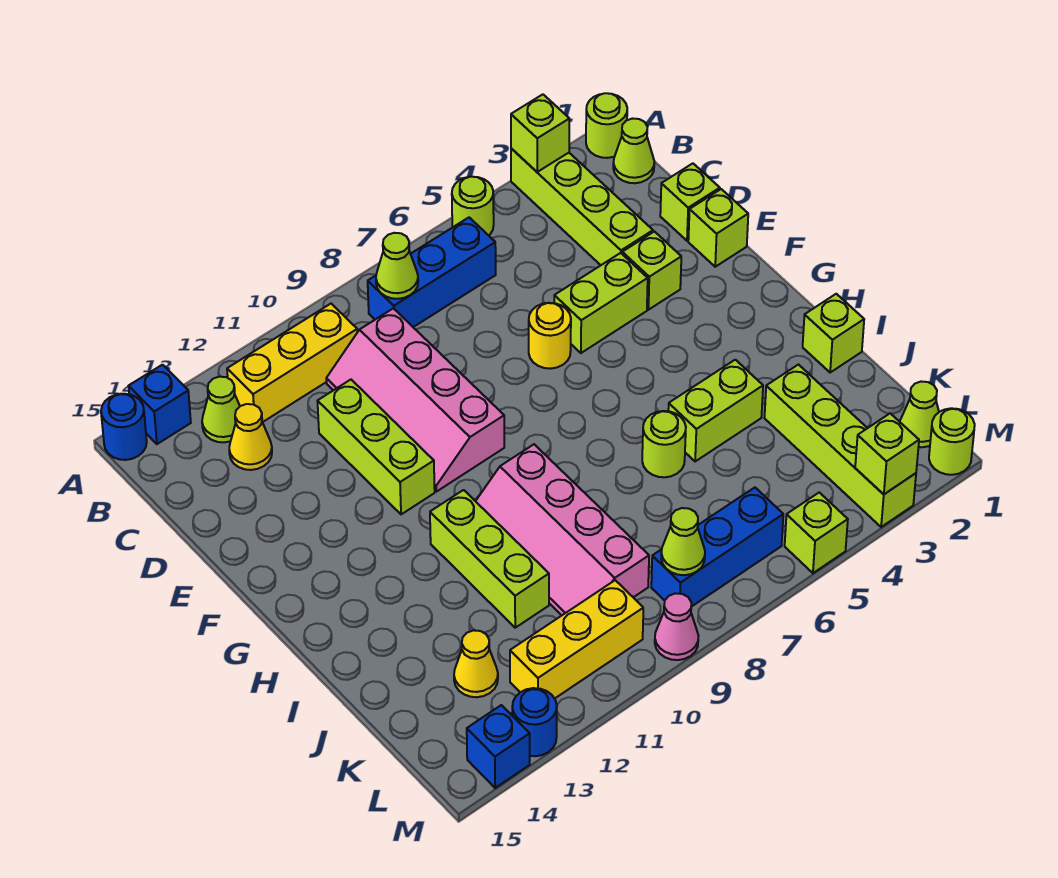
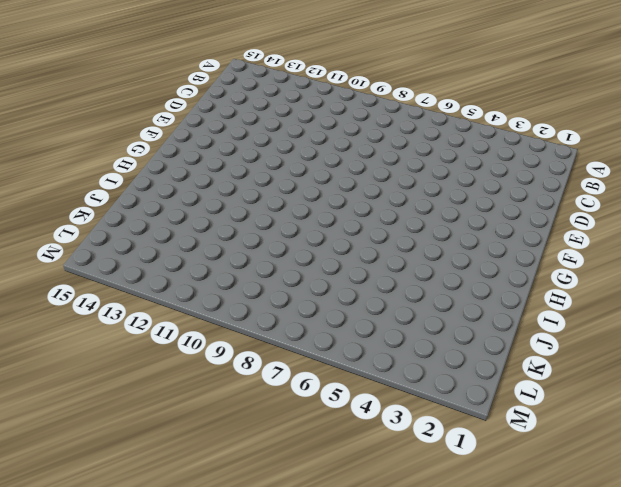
none -> lime 1x1 round brick [586,93,627,158]
none -> lime 1x4 brick [511,148,653,265]
none -> lime 1x1 round brick [452,177,494,235]
none -> blue 1x1 brick [129,365,191,444]

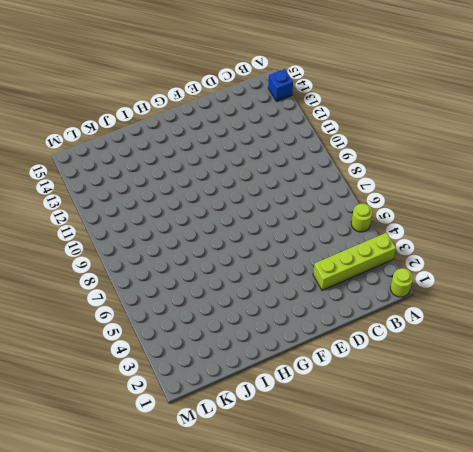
none -> blue 1x1 round brick [101,394,147,460]
none -> lime 1x1 cone [613,119,654,183]
none -> blue 1x3 brick [368,218,496,327]
none -> yellow 1x3 brick [227,304,357,422]

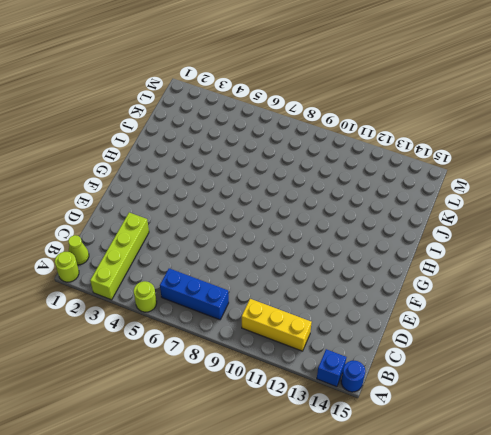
none -> lime 1x1 cone [202,377,240,442]
none -> pink 2x4 slope [326,308,504,492]
none -> yellow 1x1 cone [229,404,272,470]
none -> lime 1x1 brick [660,163,720,241]

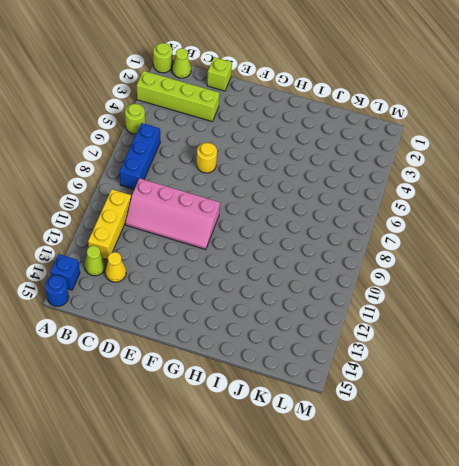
none -> lime 1x3 brick [318,380,435,514]
none -> lime 1x1 brick [688,189,748,267]
none -> lime 1x1 brick [622,232,681,310]
none -> lime 1x2 brick [554,253,648,353]

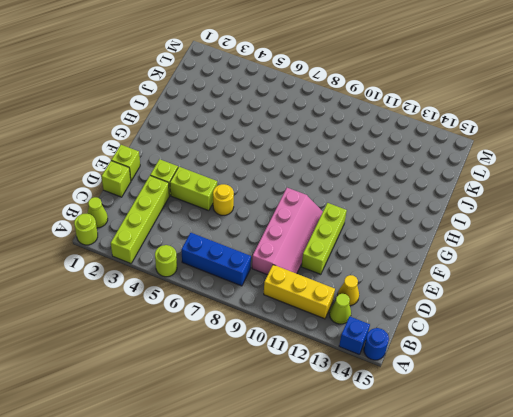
none -> pink 2x4 slope [476,444,649,615]
none -> lime 1x3 brick [430,490,549,628]
none -> lime 1x1 brick [803,294,864,372]
none -> lime 1x2 brick [668,360,763,462]

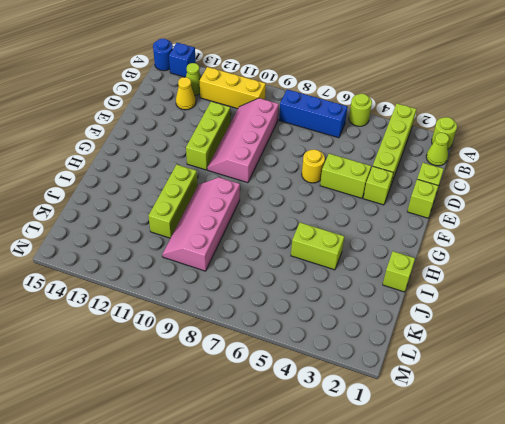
none -> lime 1x1 round brick [642,411,686,477]
none -> lime 1x4 brick [765,365,916,527]
none -> yellow 1x1 cone [454,630,498,697]
none -> lime 1x1 cone [900,382,939,447]

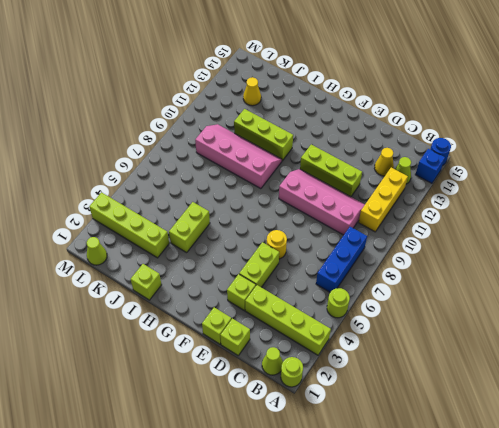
none -> lime 1x1 round brick [642,411,686,477]
none -> blue 1x3 brick [651,488,783,607]
none -> yellow 1x3 brick [510,580,643,699]
none -> lime 1x1 round brick [929,408,975,475]

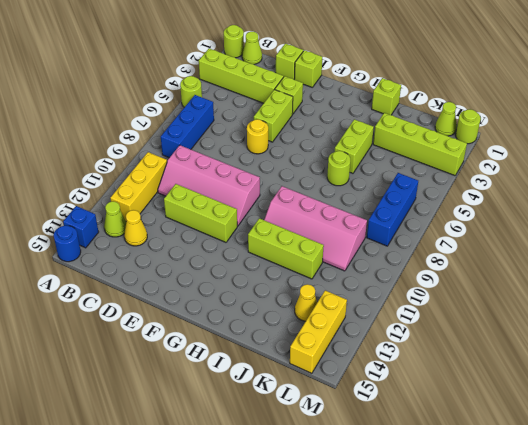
yellow 1x3 brick [290,290,347,373] -> yellow 1x3 brick moved to [510,580,643,699]
none -> lime 1x1 brick [785,492,848,573]
none -> pink 1x1 cone [655,593,698,660]
none -> blue 1x1 round brick [512,688,557,756]
none -> blue 1x1 brick [467,705,530,788]

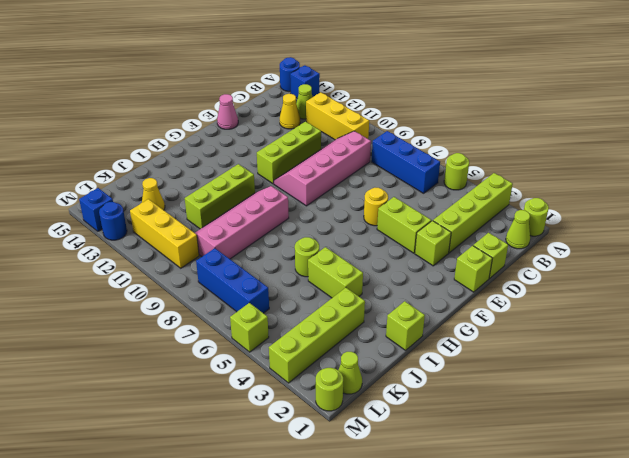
pink 1x1 cone [217,94,238,129] -> pink 1x1 cone moved to [655,593,698,660]
none -> lime 1x1 brick [511,94,569,172]
none -> lime 1x1 cone [376,233,418,299]
none -> lime 1x1 cone [661,508,705,575]
none -> lime 1x1 brick [855,413,919,494]

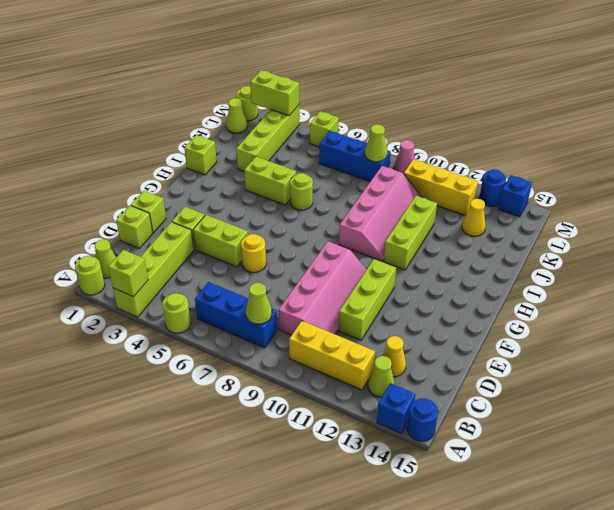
lime 1x2 brick [250,70,299,116] -> lime 1x1 brick [855,413,919,494]

